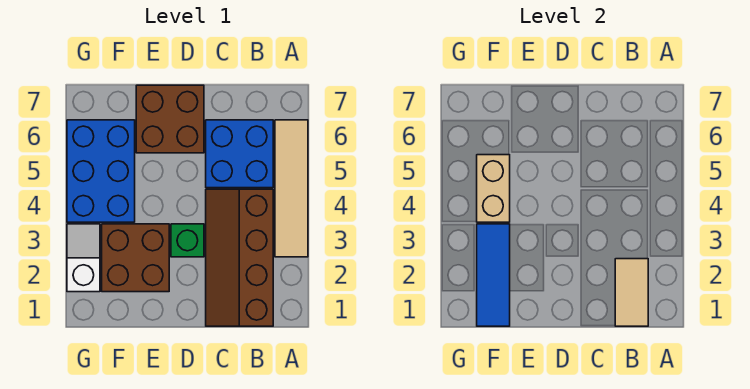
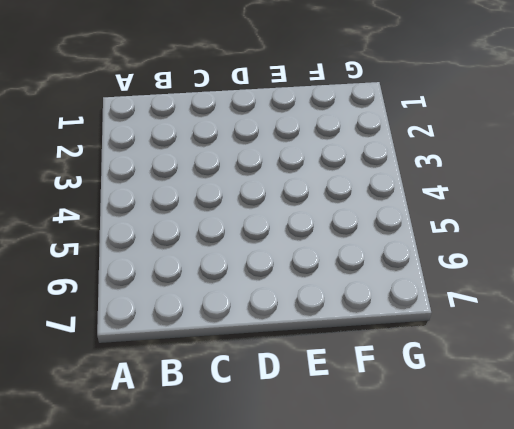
none -> tan 1x4 tile [275,120,308,257]
none -> brown 2x4 slope [206,189,273,326]

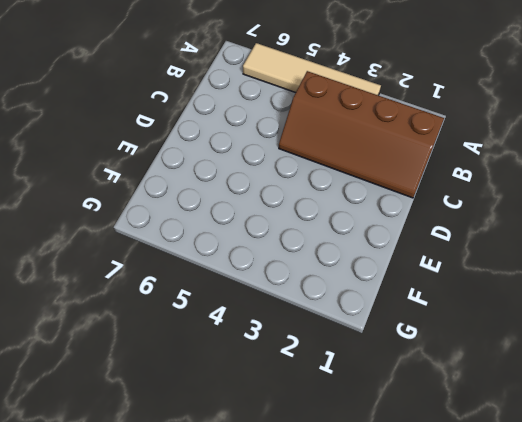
none -> blue 2x2 brick [206,120,273,188]
none -> green 1x1 brick [171,224,204,257]

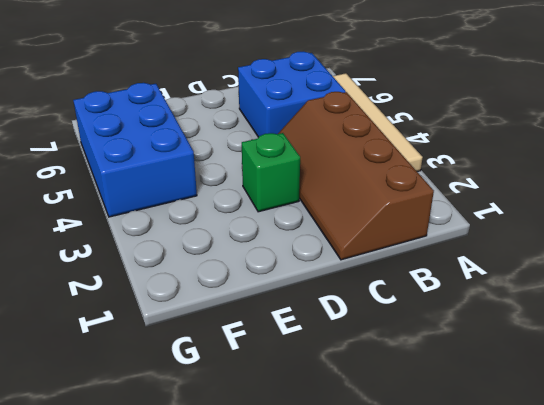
none -> brown 2x2 brick [136,85,204,153]
none -> brown 2x2 brick [102,224,169,292]

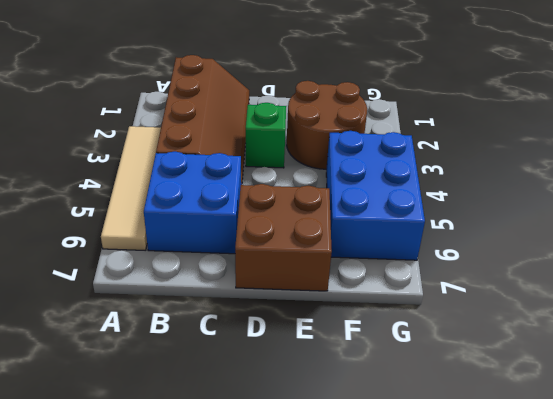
brown 2x2 round brick [287,81,367,169] -> brown 2x2 brick [102,224,169,292]
none -> white 1x2 slope [67,224,100,292]
none -> tan 1x2 tile [615,259,648,326]

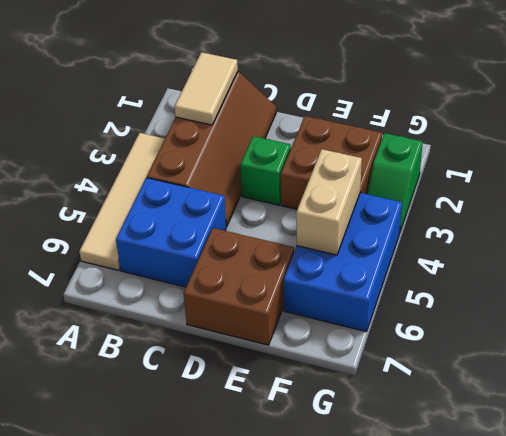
green 1x2 slope [367,133,423,231] -> white 1x2 slope [67,224,100,292]
none -> blue 1x3 tile [477,224,510,326]

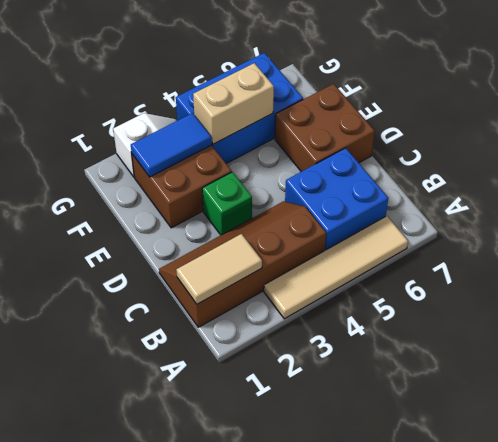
blue 1x2 tile [131,113,212,177] -> blue 1x3 tile [477,224,510,326]

